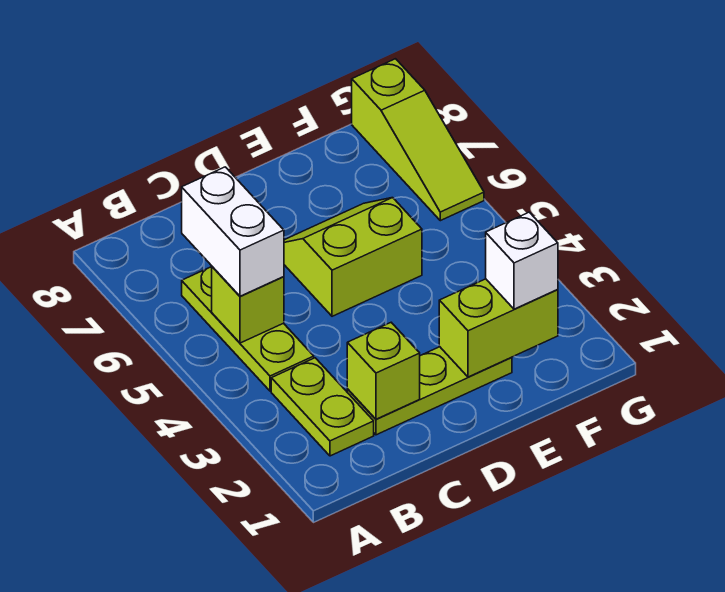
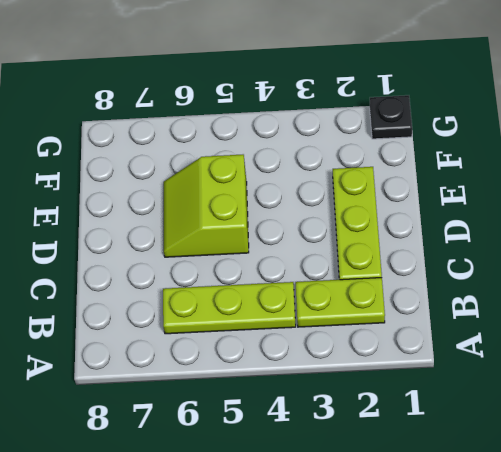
black 1x1 plate [370,95,412,139] -> none
none -> lime 1x3 slope [352,59,484,221]
none -> lime 1x1 brick [212,267,284,343]

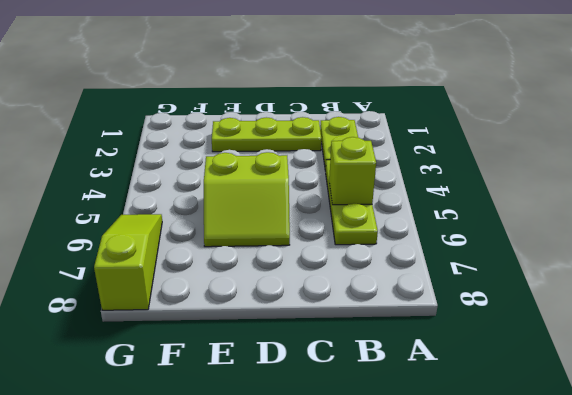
none -> lime 1x1 brick [347,323,420,419]
none -> lime 1x2 brick [439,279,558,377]

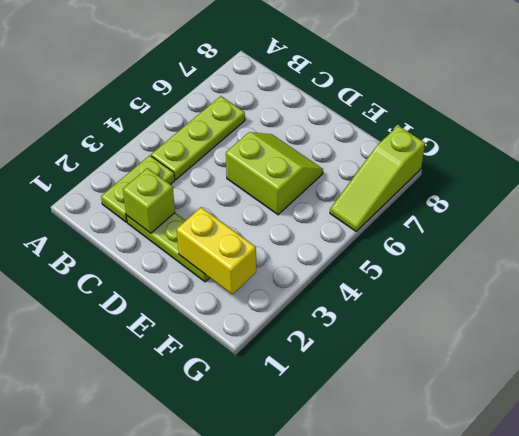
yellow 1x2 brick [177,207,256,294] -> lime 1x2 brick [439,279,558,377]
none -> lime 1x1 brick [212,267,284,343]
none -> white 1x2 brick [182,167,284,296]

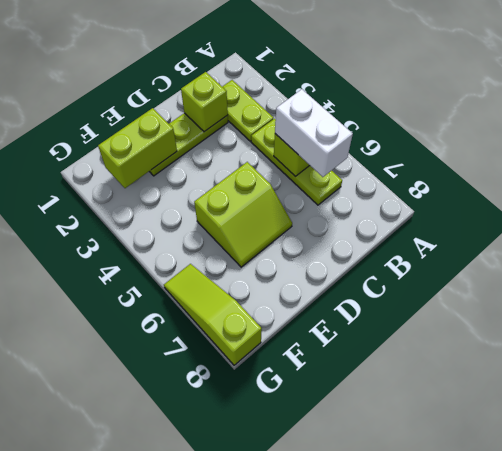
none -> white 1x1 brick [486,212,558,309]

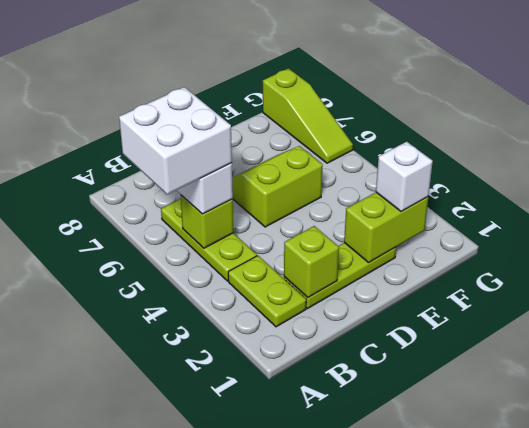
white 2x2 brick [119,87,232,195] -> none

